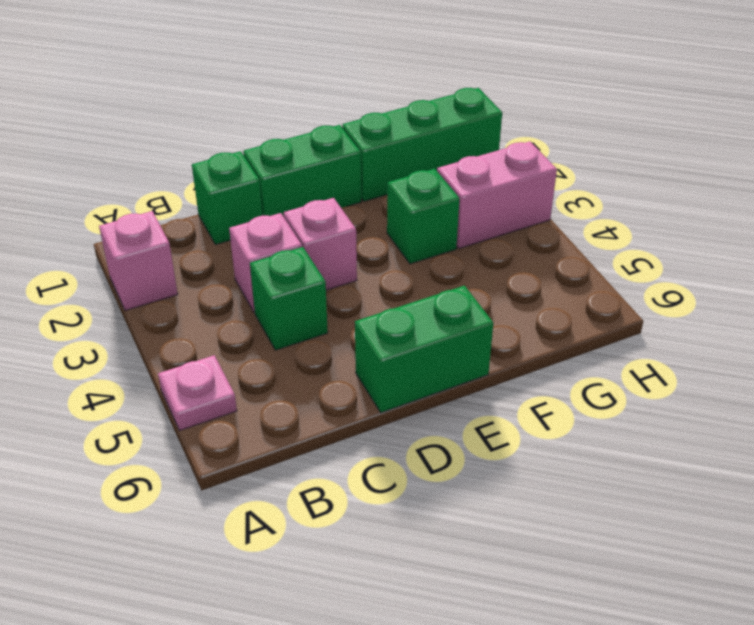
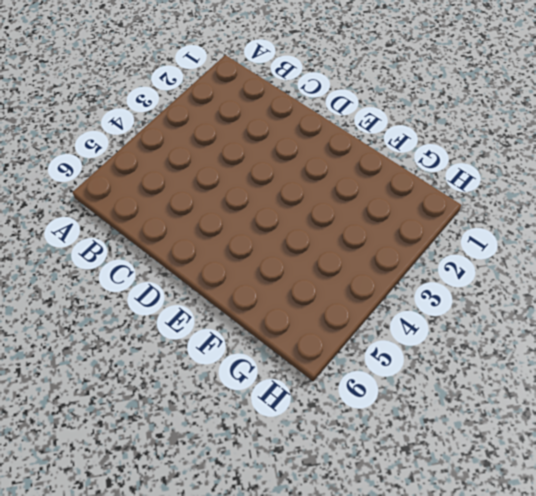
none -> pink 1x1 brick [99,211,178,310]
none -> pink 1x1 plate [158,355,237,430]

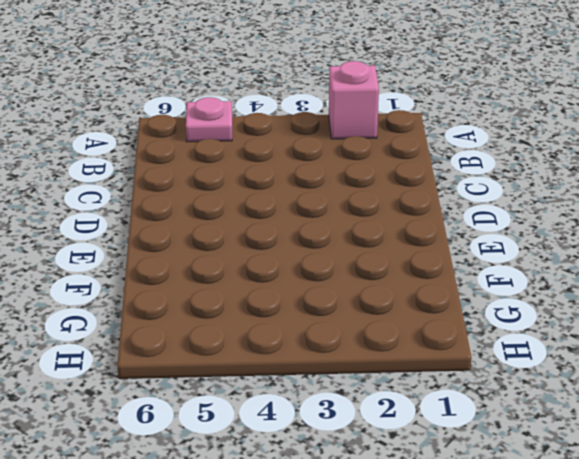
none -> green 1x1 brick [192,151,262,245]
none -> pink 1x1 brick [229,213,302,313]

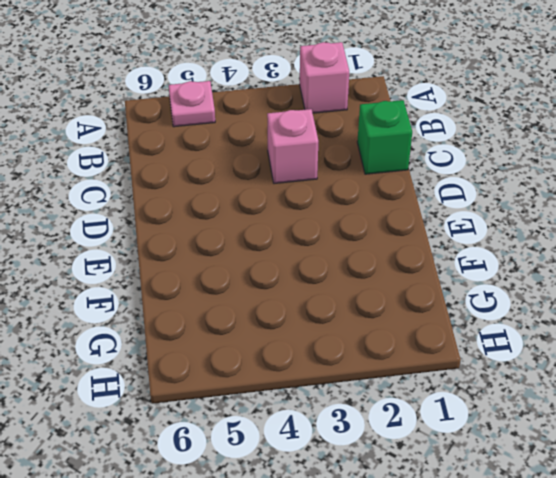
none -> green 1x1 brick [250,247,328,350]
none -> green 1x2 brick [243,125,361,217]

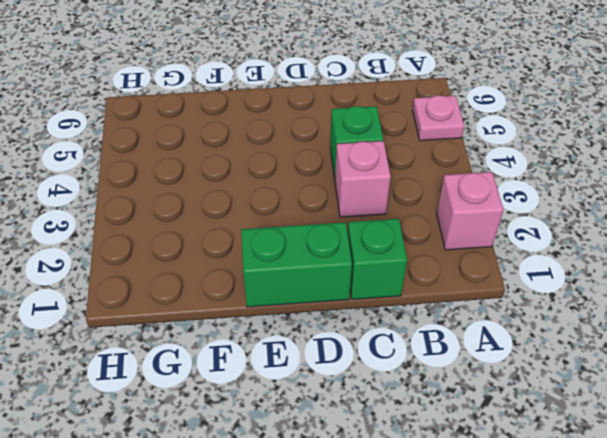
none -> pink 1x1 brick [284,198,357,290]
none -> green 1x2 brick [355,286,493,413]

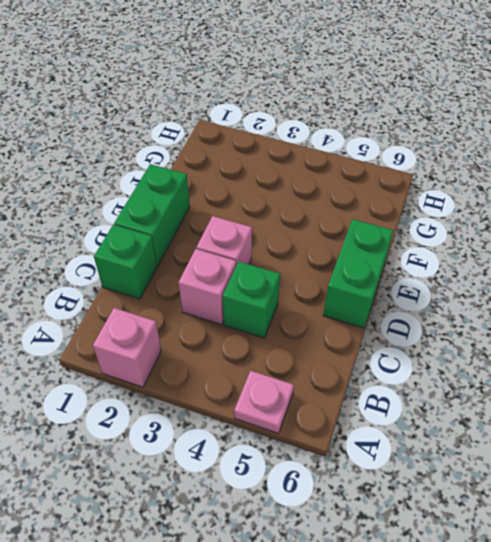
none -> green 1x3 brick [342,88,502,201]
none -> green 1x1 brick [387,169,460,264]

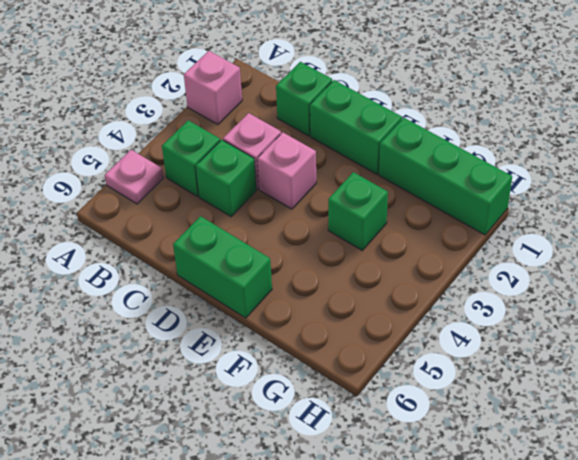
green 1x1 brick [162,120,220,197] -> none
none -> pink 1x2 brick [437,141,557,248]

